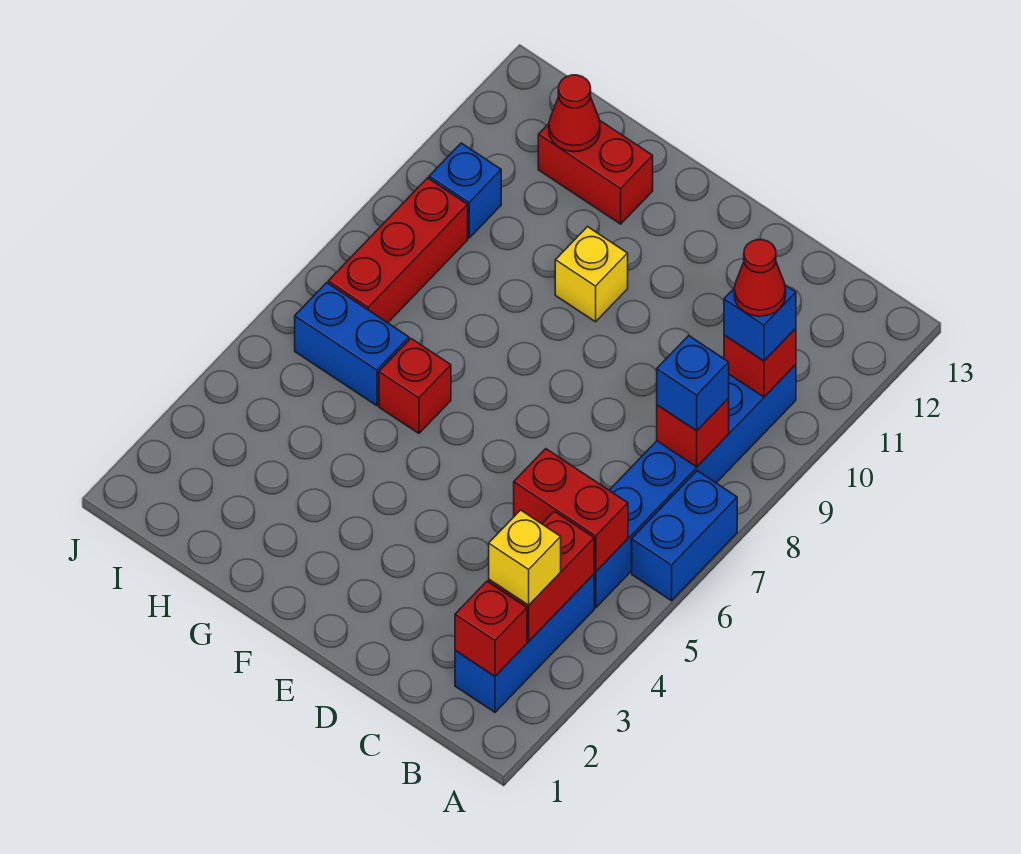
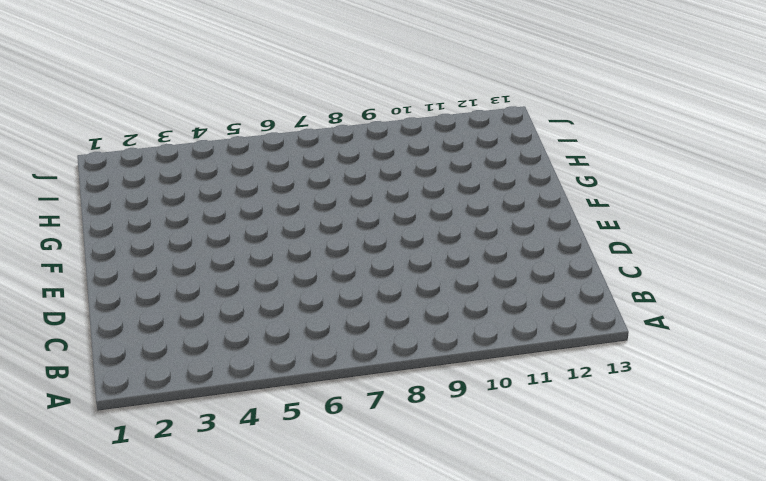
none -> blue 1x2 brick [632,471,737,601]
none -> blue 1x3 brick [455,574,594,712]
none -> blue 1x6 brick [594,365,796,608]

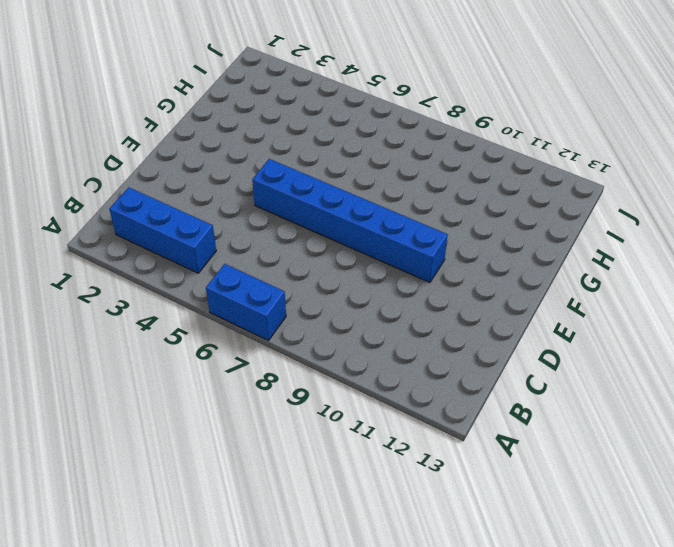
blue 1x6 brick [252,159,448,283] -> blue 1x6 brick moved to [594,365,796,608]
none -> yellow 1x1 brick [555,227,628,322]
none -> red 1x1 brick [379,339,451,433]
none -> red 1x2 brick [538,120,653,224]

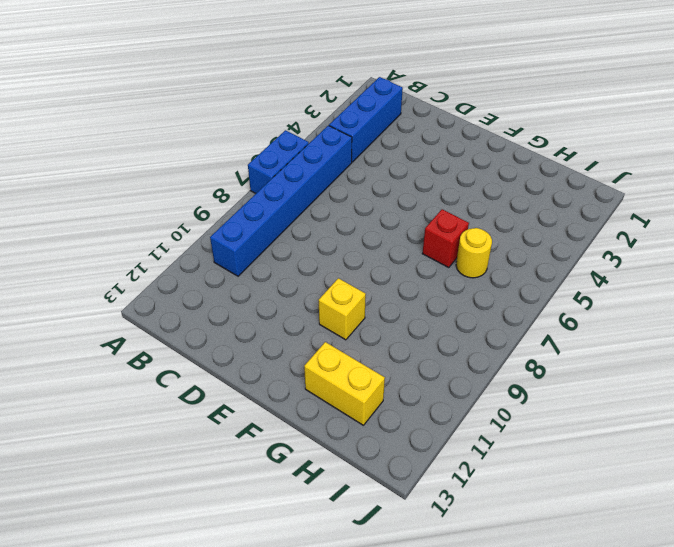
yellow 1x2 brick [304,342,385,425] -> red 1x2 brick [538,120,653,224]
yellow 1x1 round brick [456,228,492,278] -> blue 1x2 brick [295,283,409,406]
none -> red 1x3 brick [328,178,468,323]
none -> blue 1x1 brick [429,143,501,238]
none -> red 1x1 brick [455,581,527,676]

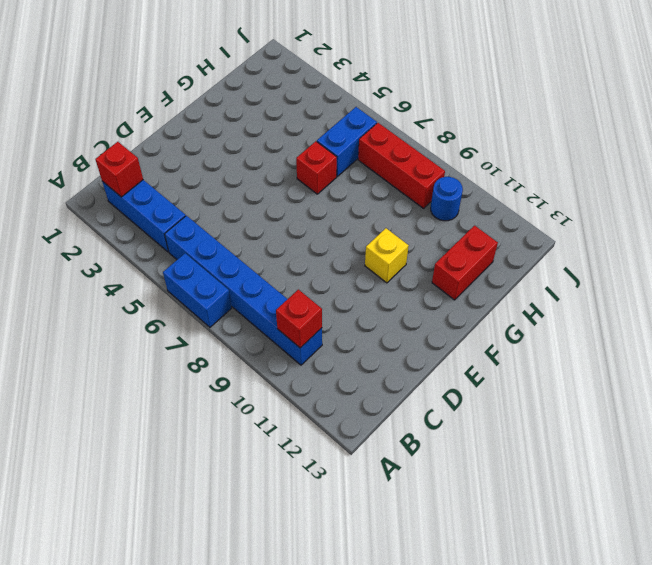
blue 1x1 round brick [431,177,463,221] -> blue 1x1 brick [429,143,501,238]
none -> red 1x2 brick [489,511,594,641]
none -> red 1x2 brick [514,449,628,572]
none -> red 1x1 brick [657,398,729,467]

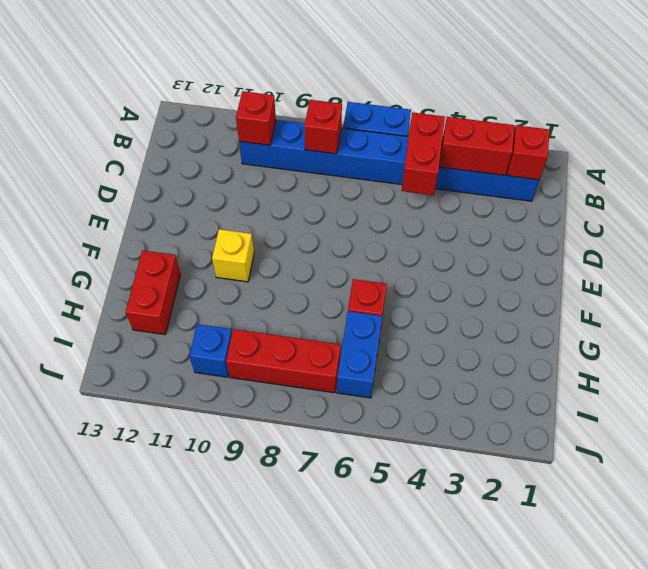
none -> red 1x1 cone [549,75,600,152]
none -> yellow 1x1 brick [489,510,561,605]
none -> blue 1x1 brick [657,336,729,431]

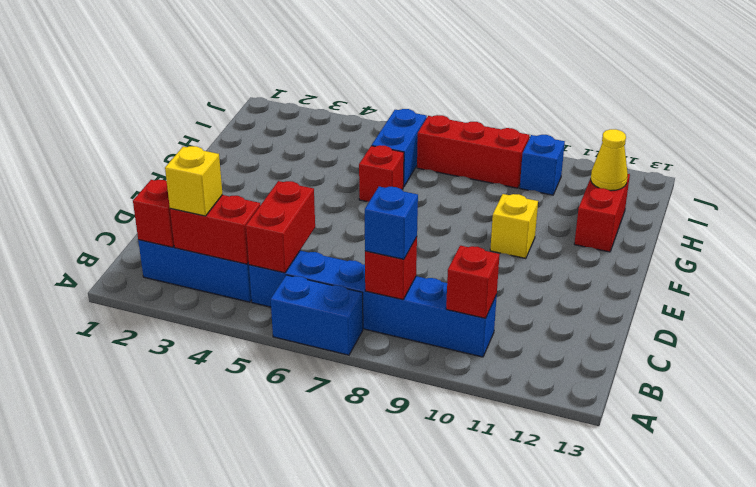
yellow 1x1 cone [591,129,628,191] -> red 1x1 cone [549,75,600,152]
none -> blue 1x1 brick [724,285,796,361]
none -> red 1x1 cone [734,240,786,316]

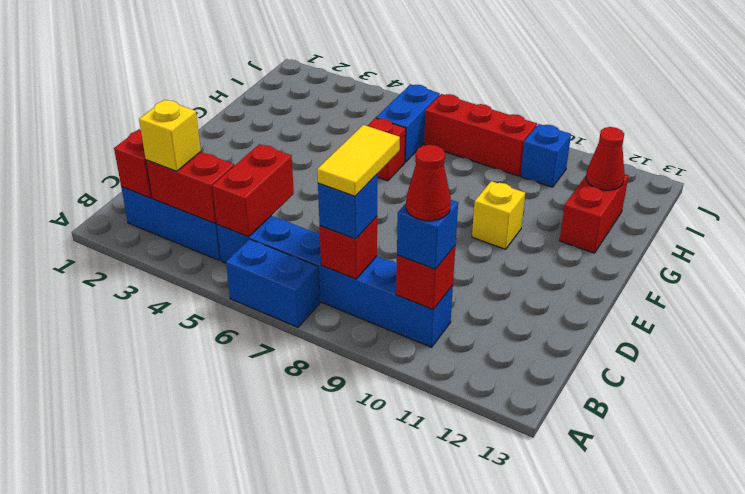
yellow 1x2 tile [317,125,400,196] -> none

